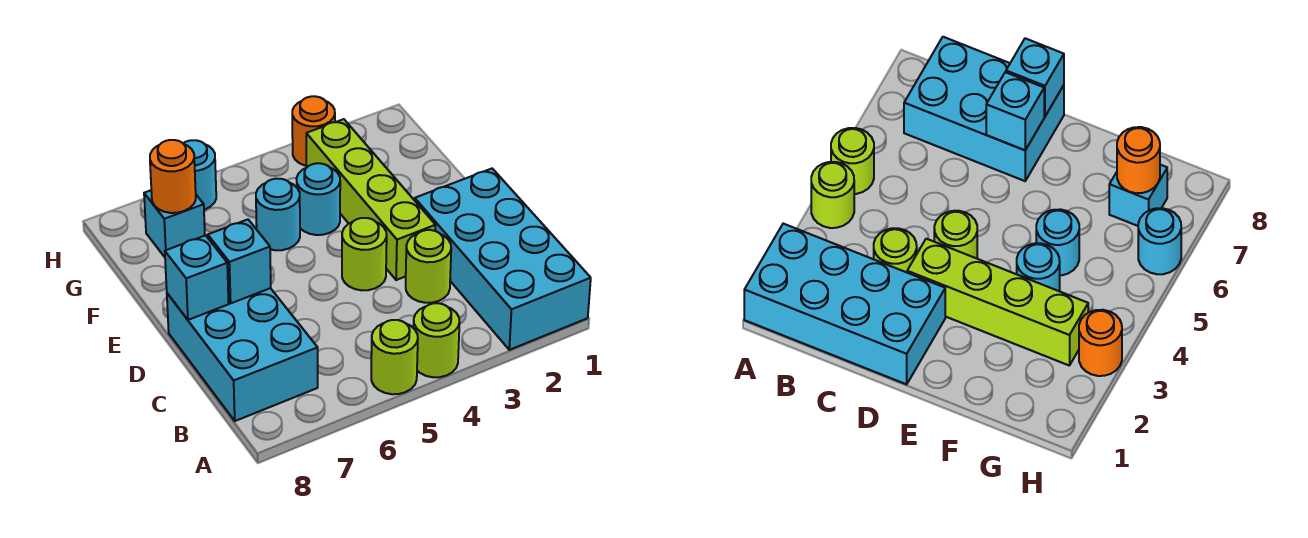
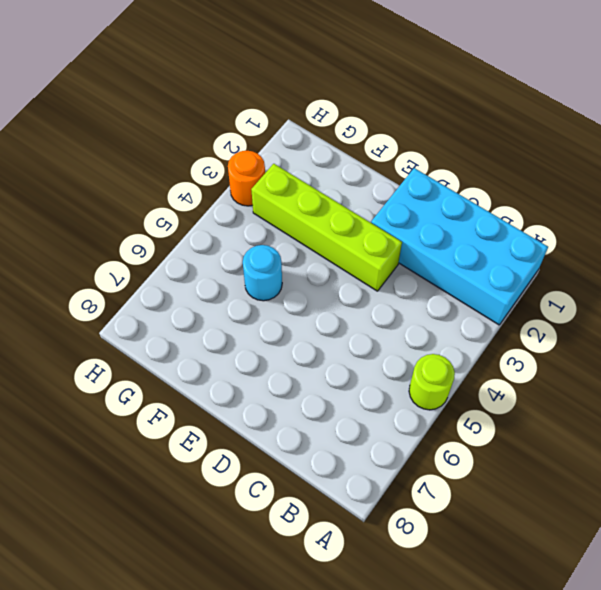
none -> lime 1x1 round brick [413,303,460,377]
none -> cyan 2x3 brick [167,288,318,421]
none -> lime 1x1 round brick [406,230,451,303]

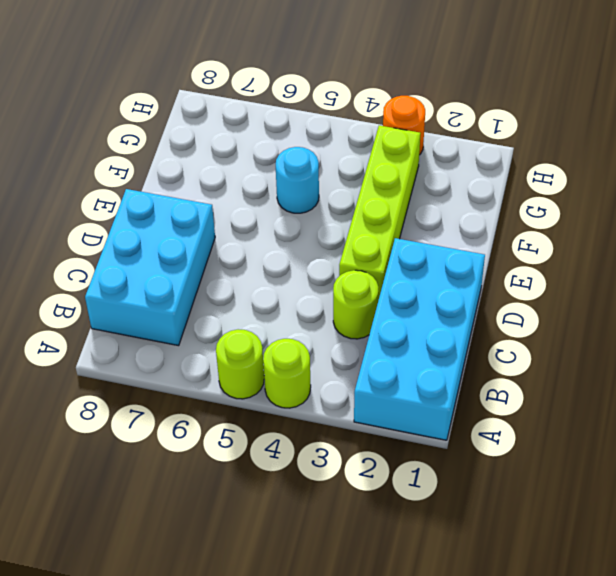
none -> lime 1x1 round brick [342,218,387,290]
none -> cyan 1x1 round brick [296,163,340,235]
none -> cyan 1x1 brick [144,190,205,257]

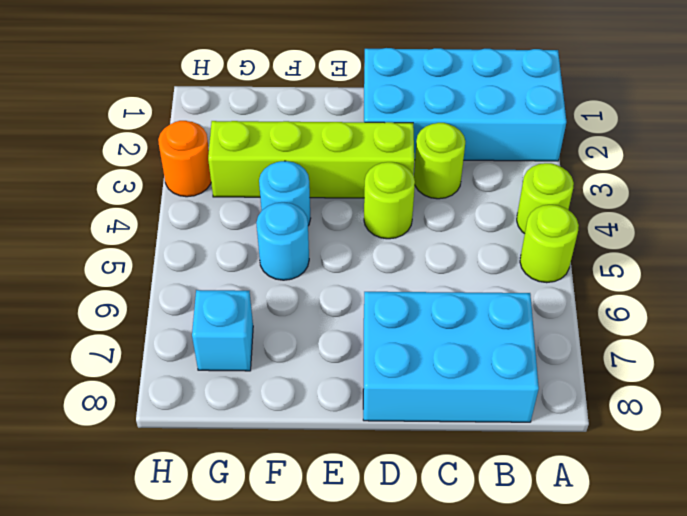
none -> cyan 1x1 round brick [183,140,216,210]
none -> cyan 1x1 brick [208,220,271,303]
none -> cyan 1x1 brick [165,235,229,320]

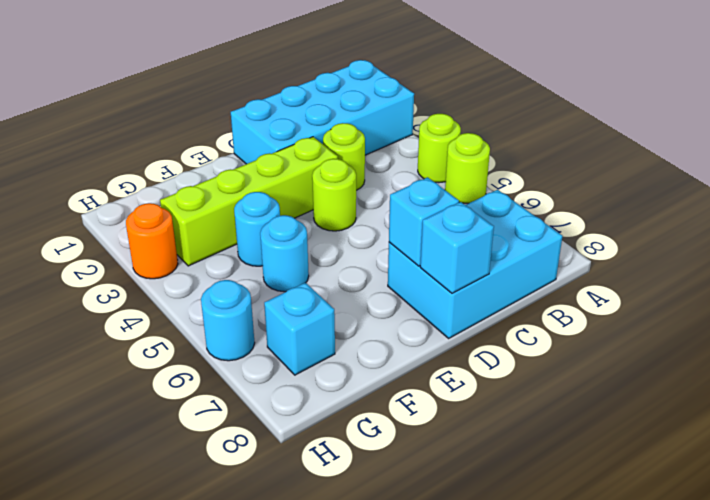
none -> orange 1x1 round brick [150,140,196,213]

